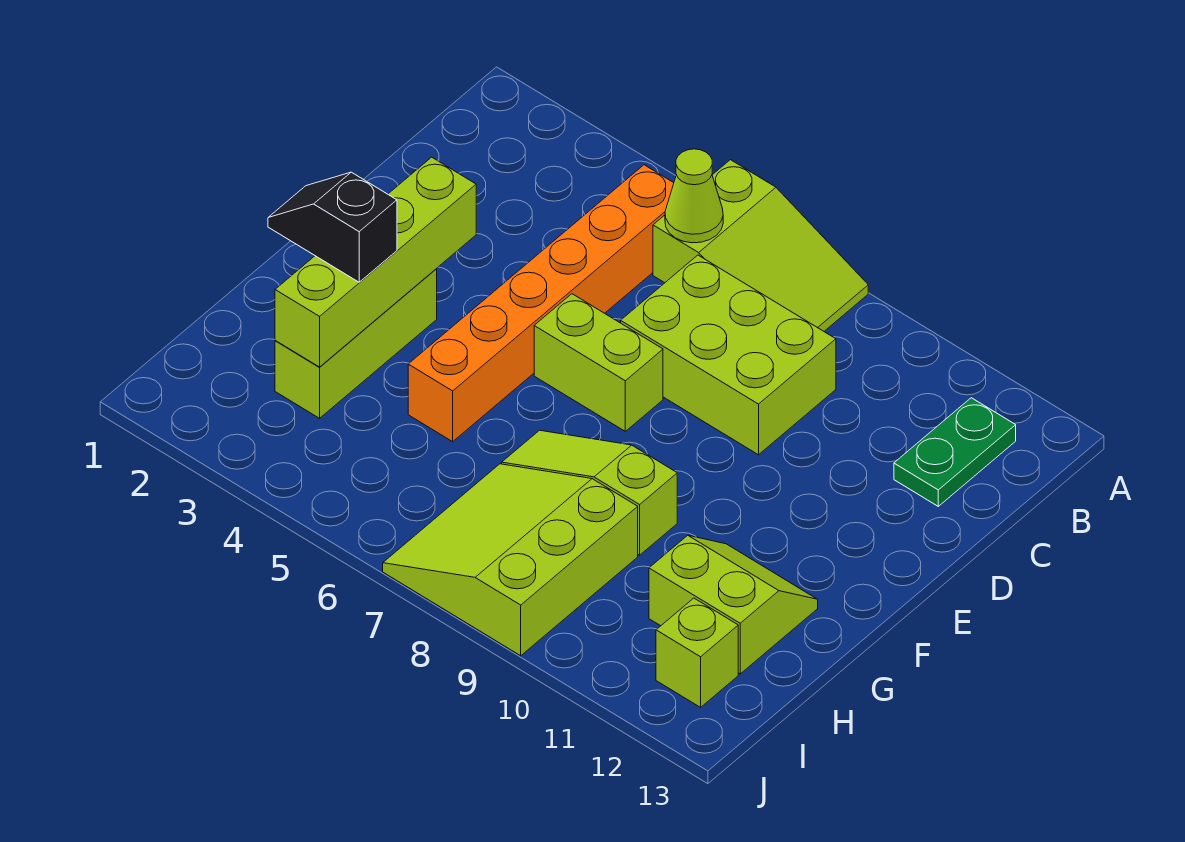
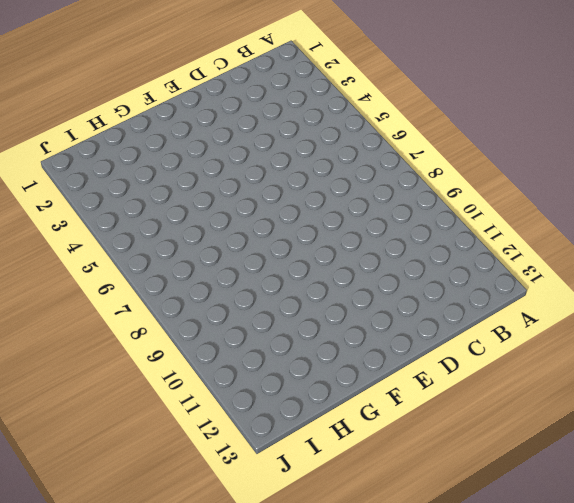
none -> lime 2x3 slope [653,160,868,331]
none -> orange 1x6 brick [408,165,674,442]
none -> green 1x2 plate [894,398,1016,506]

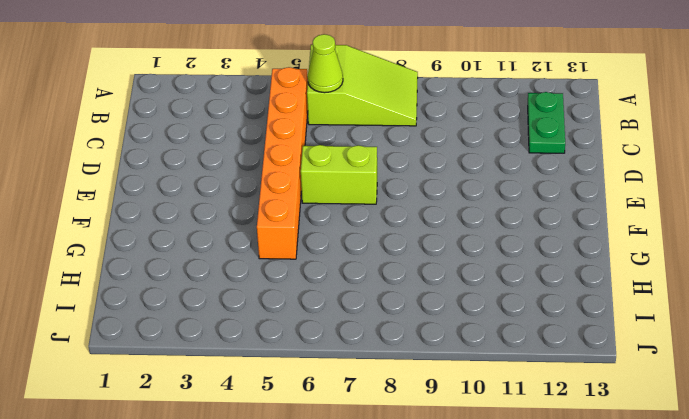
none -> lime 2x3 brick [621,255,836,455]
none -> lime 1x3 brick [275,269,437,418]
none -> lime 1x3 slope [502,430,677,555]

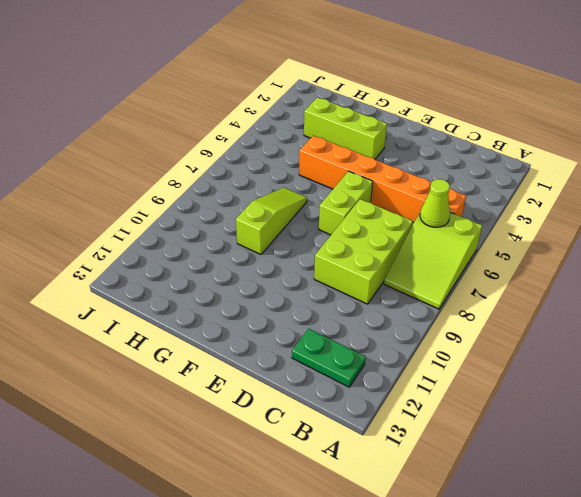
none -> lime 2x2 slope [649,535,818,674]
none -> lime 3x3 slope [383,464,638,656]
none -> lime 1x1 brick [656,598,738,707]

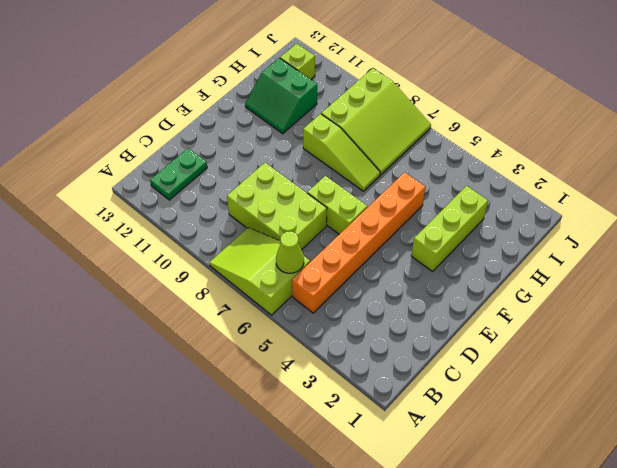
green 2x2 slope [245,58,317,134] -> lime 2x2 slope [649,535,818,674]
none -> lime 1x4 brick [275,157,476,367]
none -> black 1x2 slope [268,172,397,282]

